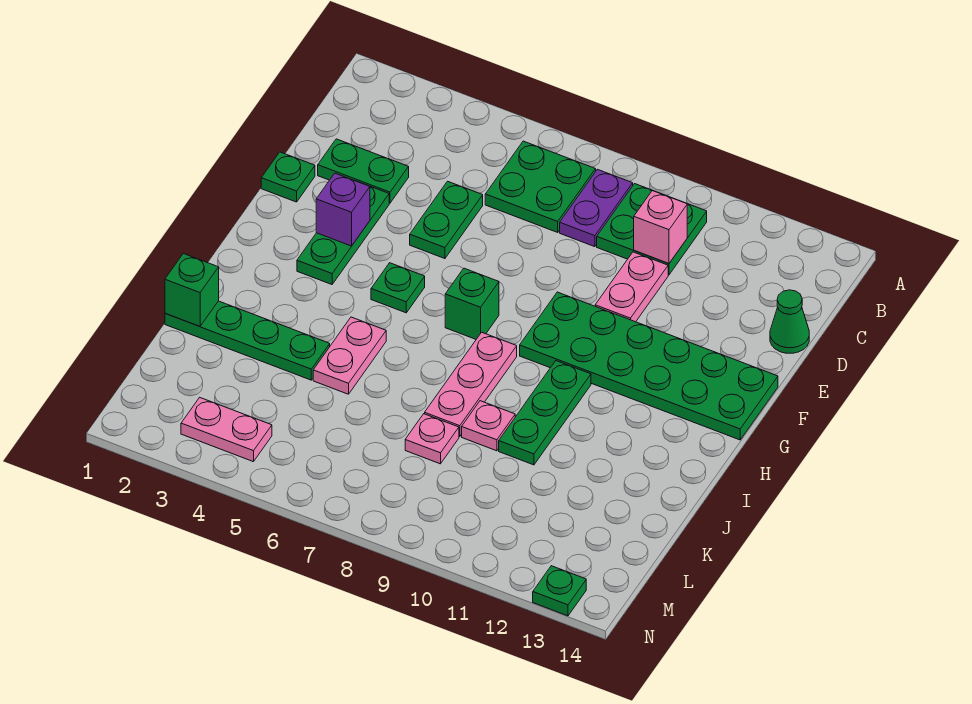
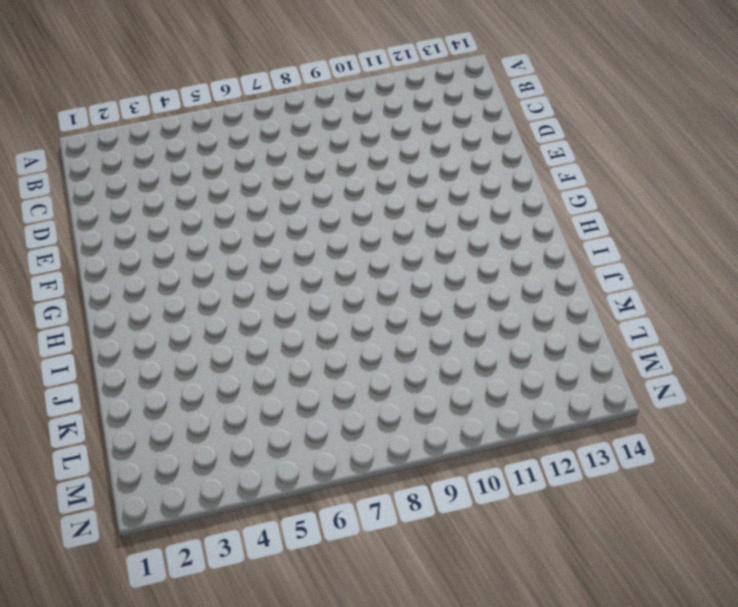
none -> green 2x2 plate [485,141,596,232]
none -> purple 1x2 plate [560,169,633,247]
none -> green 2x2 plate [597,184,707,275]

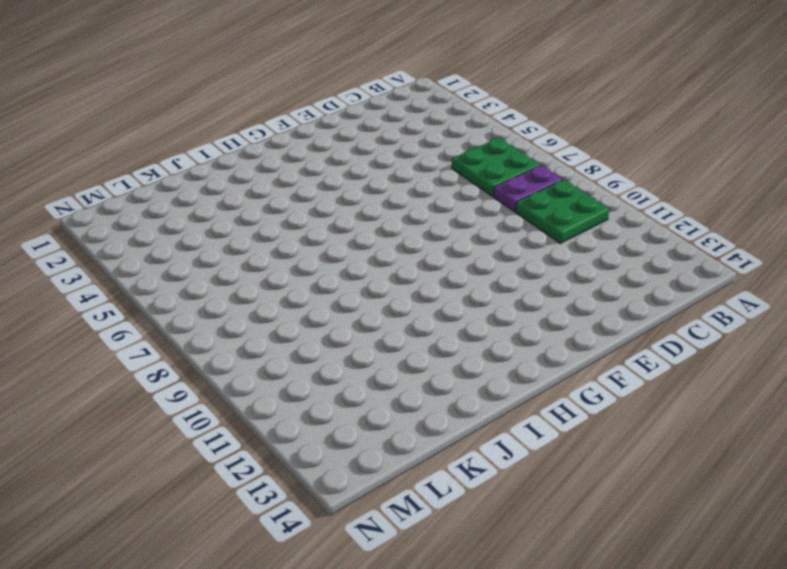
none -> green 1x2 plate [318,139,409,203]
none -> green 1x2 plate [410,181,483,259]
none -> pink 1x2 plate [595,252,668,322]

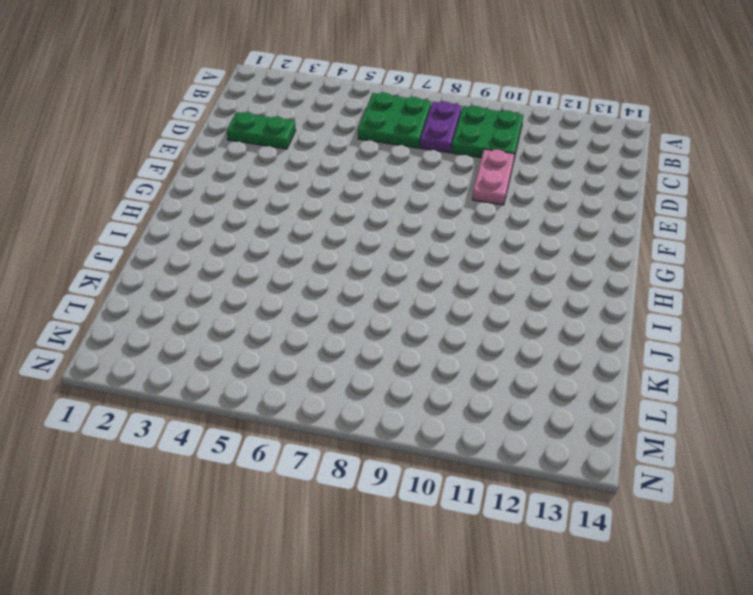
none -> green 1x2 plate [410,181,483,259]
none -> green 1x1 cone [770,290,809,353]
none -> green 1x1 plate [261,152,315,202]

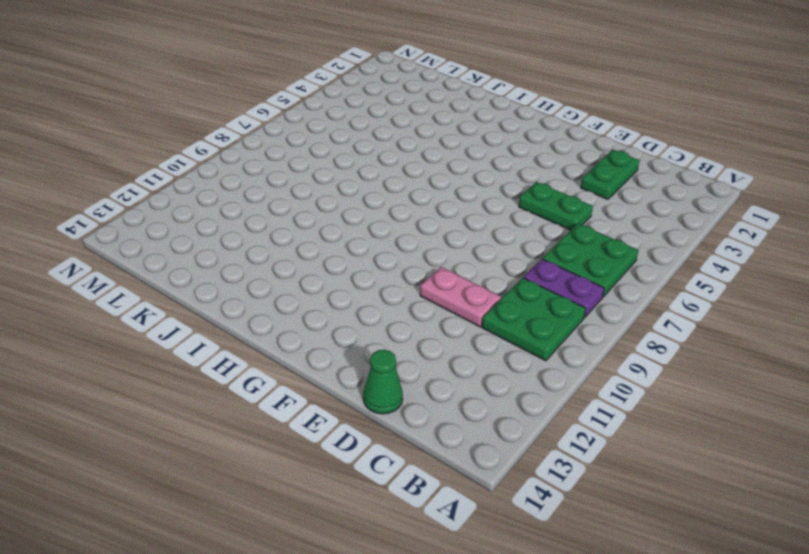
none -> green 1x1 plate [261,152,315,202]
none -> green 1x3 plate [297,180,389,284]
none -> green 2x6 plate [520,292,778,440]

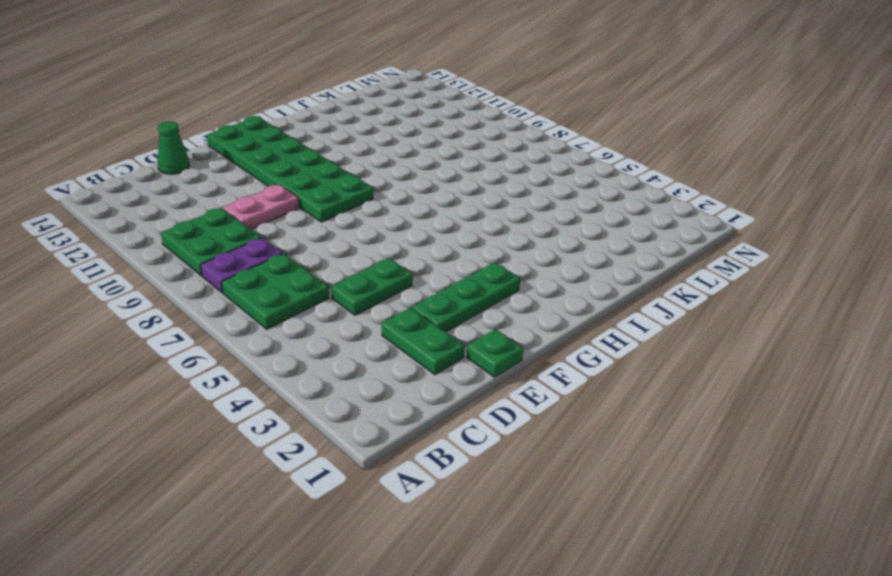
none -> green 1x1 plate [371,263,425,313]
none -> green 1x1 brick [445,268,499,339]
none -> pink 1x3 plate [425,332,517,437]

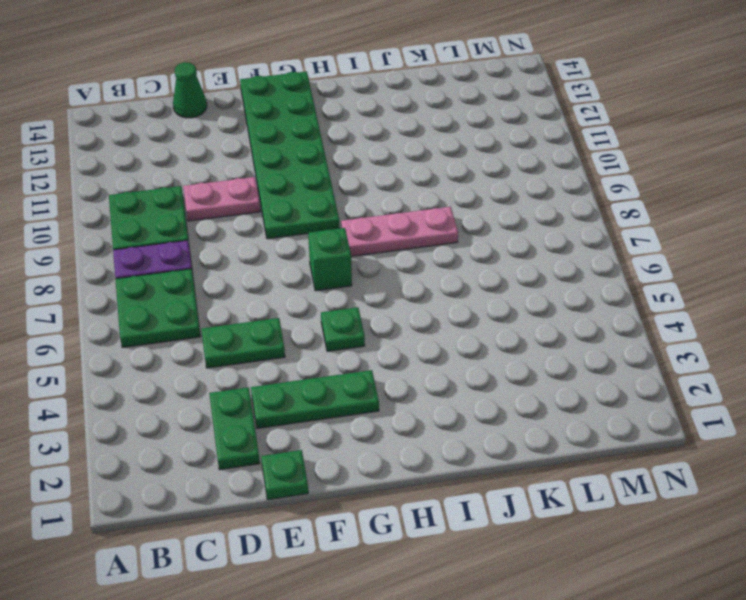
none -> green 1x3 plate [499,361,591,465]
none -> pink 1x2 plate [313,317,386,394]
none -> green 1x4 plate [165,301,330,380]

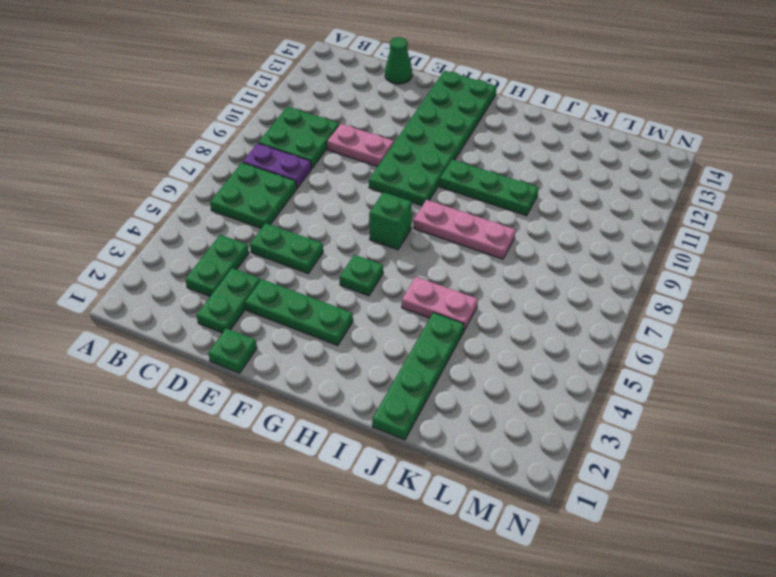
green 1x2 plate [185,235,249,296] -> none
none -> pink 1x1 plate [462,401,515,451]
none -> pink 1x1 plate [405,414,459,464]
none -> pink 1x2 plate [181,397,272,462]

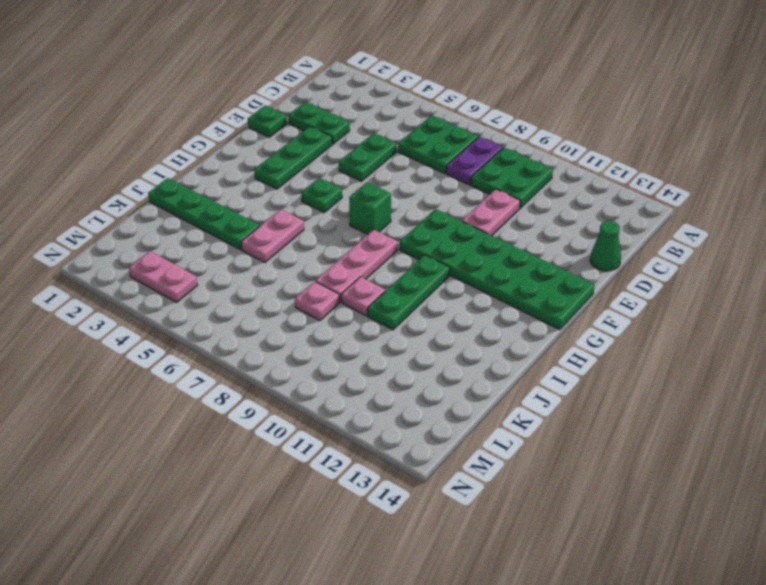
none -> green 1x1 plate [533,566,586,616]
none -> pink 1x1 brick [634,191,687,264]
none -> purple 1x1 brick [316,173,370,246]

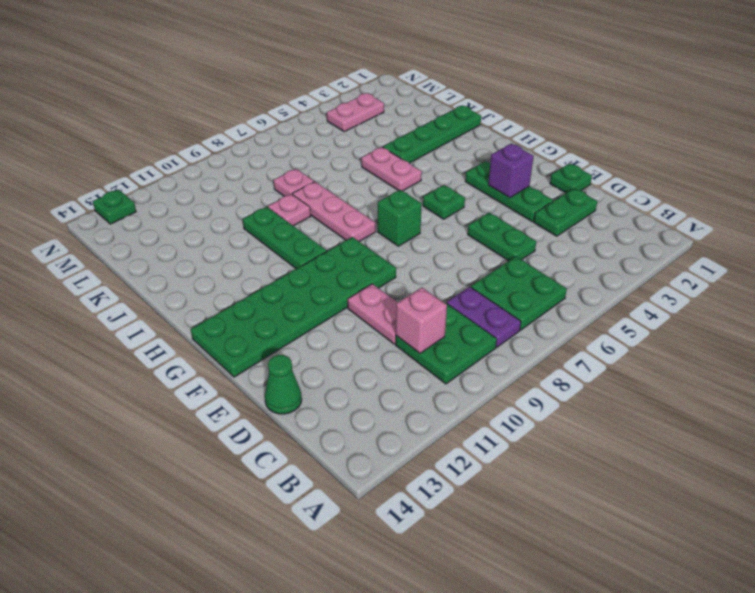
none -> green 1x1 brick [165,254,219,326]

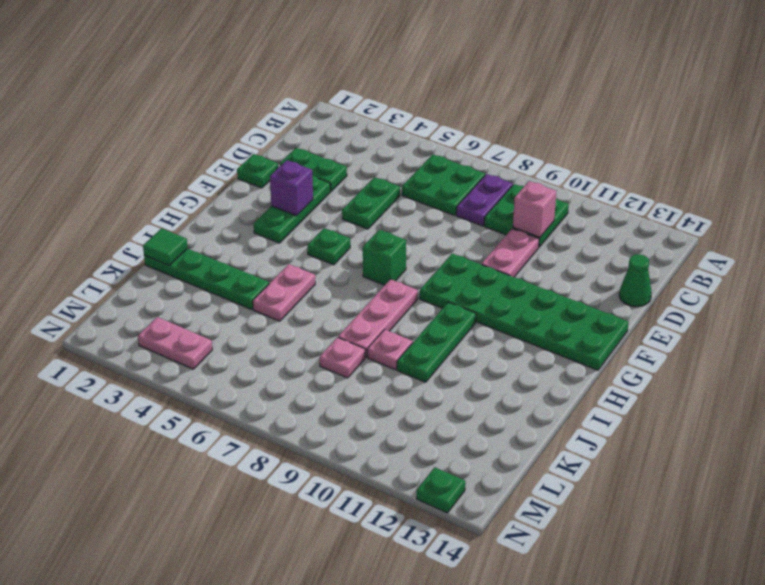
green 1x1 tile [143,228,188,265] -> green 1x1 brick [165,254,219,326]

